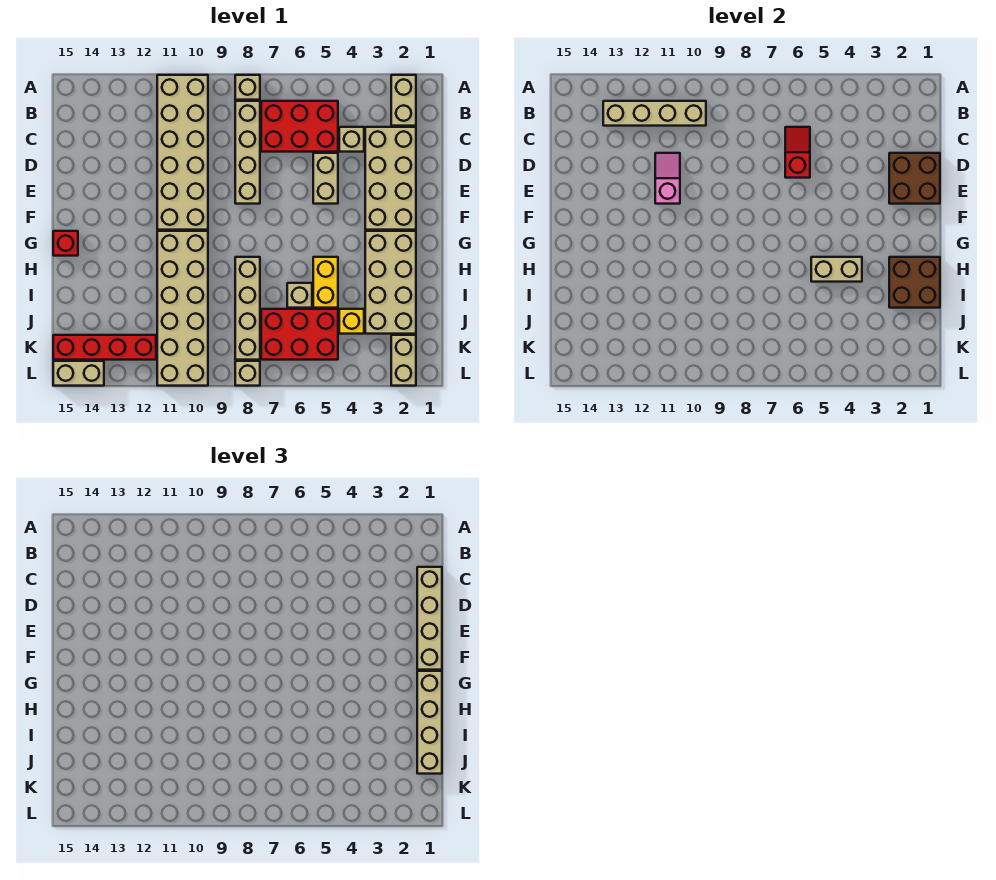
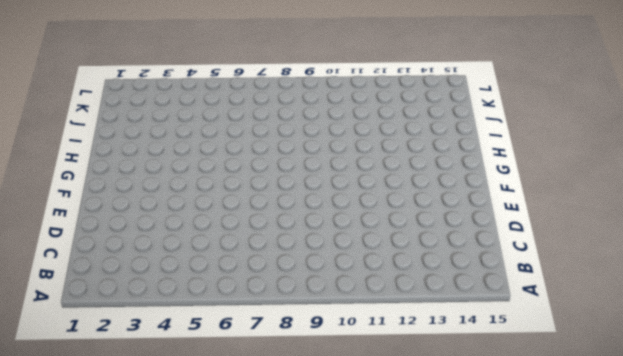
none -> tan 1x2 brick [391,75,416,126]
none -> tan 1x1 brick [235,75,260,100]
none -> tan 2x6 brick [157,75,208,230]

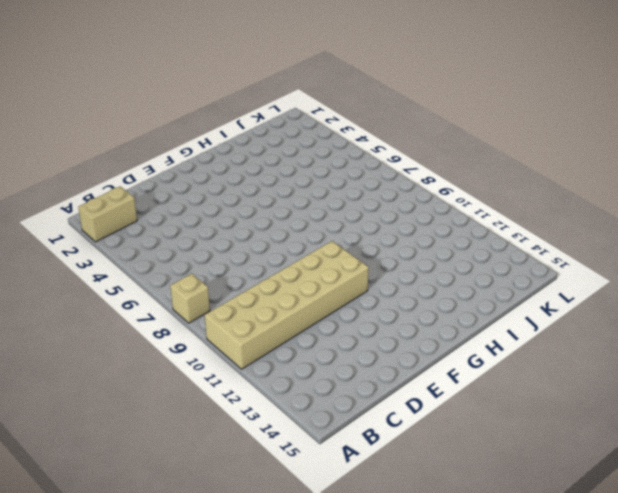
none -> red 2x3 brick [261,101,338,152]
none -> tan 1x4 brick [235,101,260,204]
none -> tan 2x4 brick [365,127,416,230]

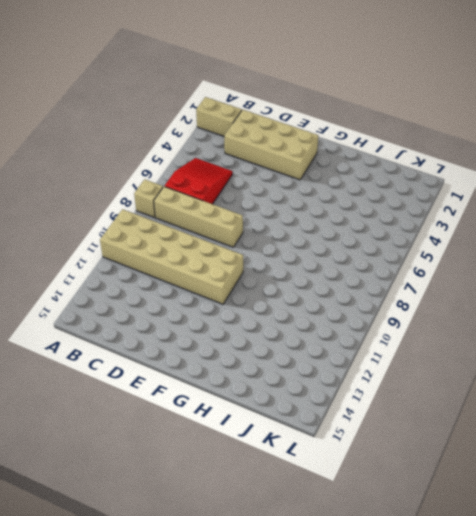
red 2x3 slope [165,158,233,204] -> red 2x3 brick [261,101,338,152]
none -> tan 1x1 brick [339,127,364,152]
none -> tan 1x2 brick [313,153,338,204]
none -> tan 2x4 brick [365,231,416,334]

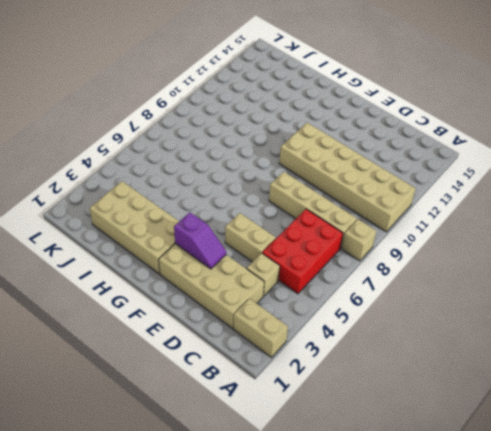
purple 1x2 slope [174,212,226,269] -> none
none -> tan 2x6 brick [157,231,208,386]
none -> red 1x1 brick [53,231,78,256]
none -> yellow 1x2 brick [313,257,338,308]

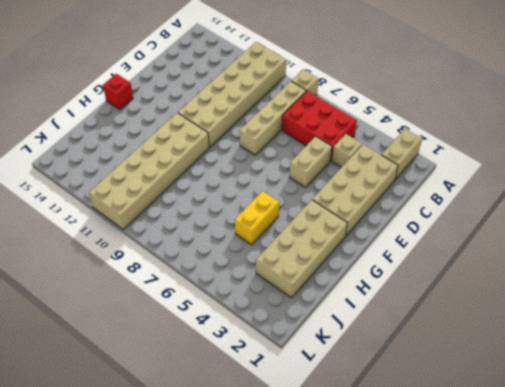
none -> tan 1x4 brick [235,257,260,360]
none -> tan 1x1 brick [287,283,312,308]
none -> yellow 1x1 brick [339,309,364,334]

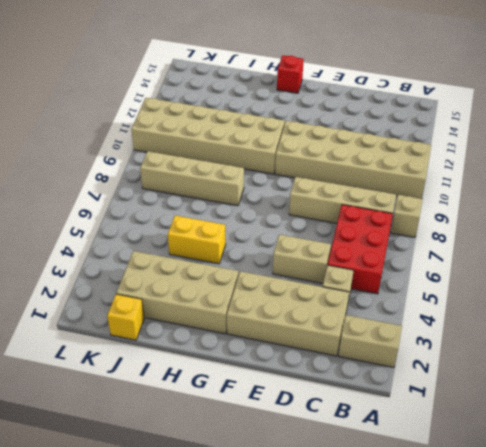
yellow 1x1 brick [107,294,144,340] -> yellow 1x1 brick moved to [339,309,364,334]
none -> tan 1x1 brick [287,283,312,308]
none -> red 2x3 brick [261,309,338,360]
none -> tan 1x2 brick [391,335,416,386]

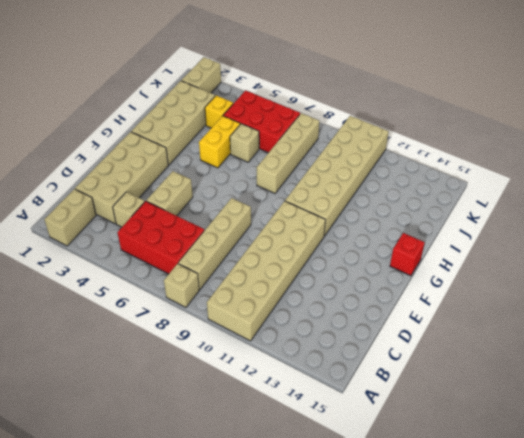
none -> red 1x4 brick [53,335,156,360]
none -> tan 1x1 brick [235,361,260,386]
none -> tan 1x2 brick [53,361,104,386]

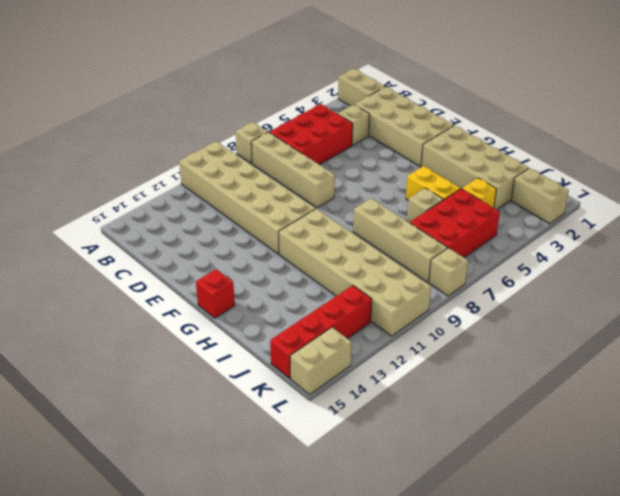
none -> tan 1x2 brick [313,153,338,204]
none -> tan 1x4 brick [603,101,706,126]
none -> red 1x2 slope [785,127,810,178]

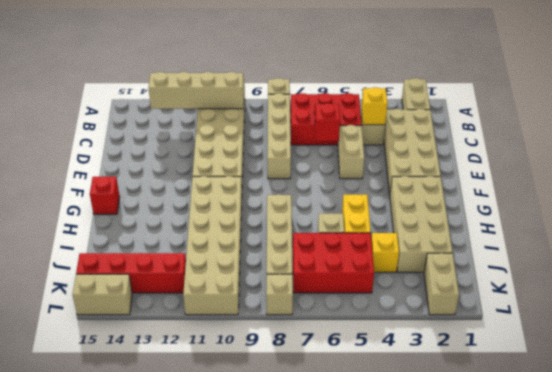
yellow 1x1 brick [361,87,388,125] -> none
none -> brown 2x2 brick [889,153,940,204]
none -> pink 1x2 slope [655,153,680,204]
none -> brown 2x2 brick [889,257,940,308]

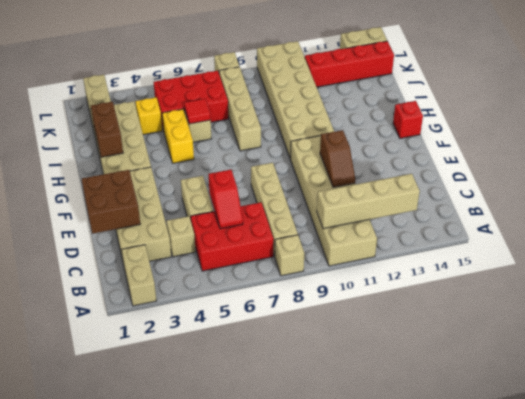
brown 1x2 slope [320,130,355,187] -> pink 1x2 slope [655,153,680,204]
brown 1x2 brick [91,102,123,157] -> brown 2x2 brick [889,257,940,308]
red 1x1 tile [184,99,211,124] -> none
none -> tan 1x2 brick [811,257,862,282]
none -> tan 1x4 brick [417,567,442,670]
none -> tan 1x4 brick [417,671,442,774]

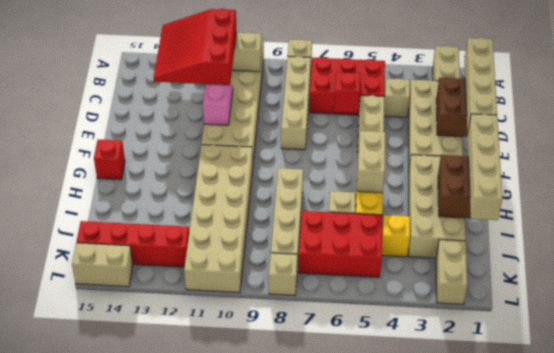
red 3x3 slope [154,9,237,85] -> none
tan 1x2 brick [357,131,385,193] -> tan 1x2 brick turned to [811,257,862,282]

